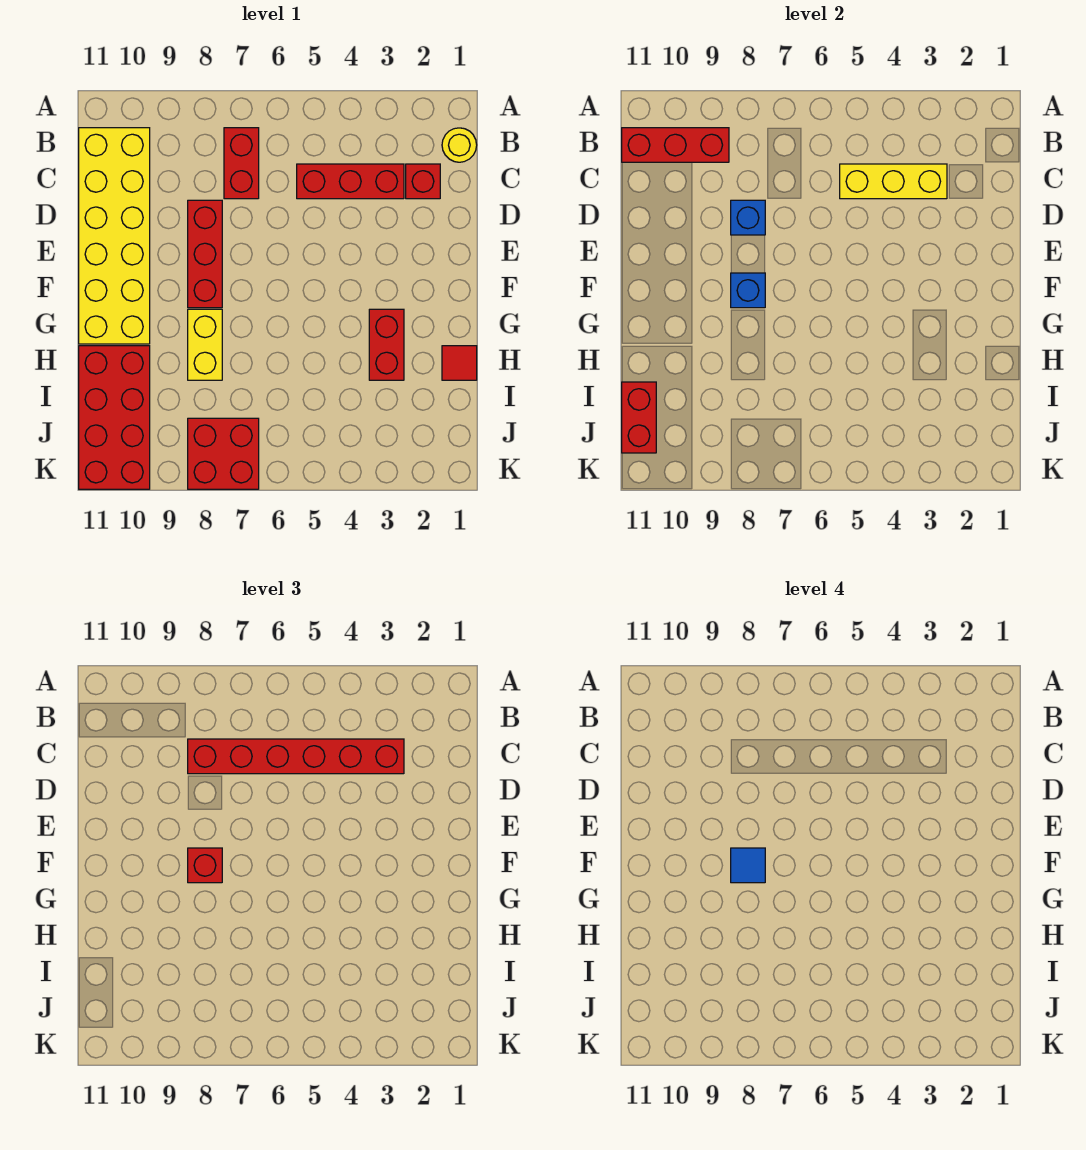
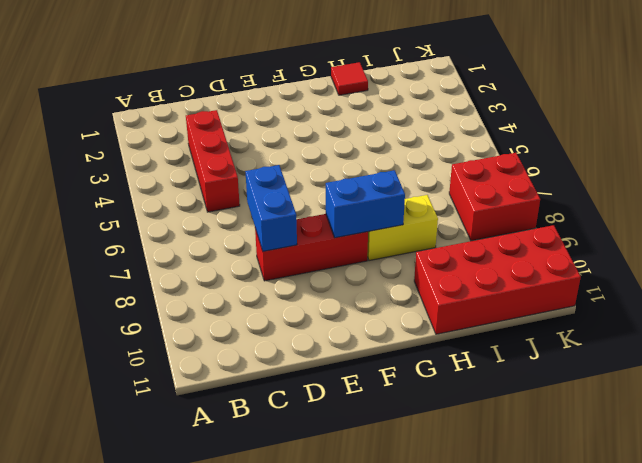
blue 1x2 brick [245,165,297,251] -> blue 1x1 brick [731,200,765,235]
blue 1x2 brick [326,170,405,238] -> blue 1x1 brick [731,273,765,308]
none -> yellow 1x1 round brick [442,128,477,162]
none -> red 1x2 brick [224,128,259,199]
none -> yellow 2x6 brick [79,128,150,344]

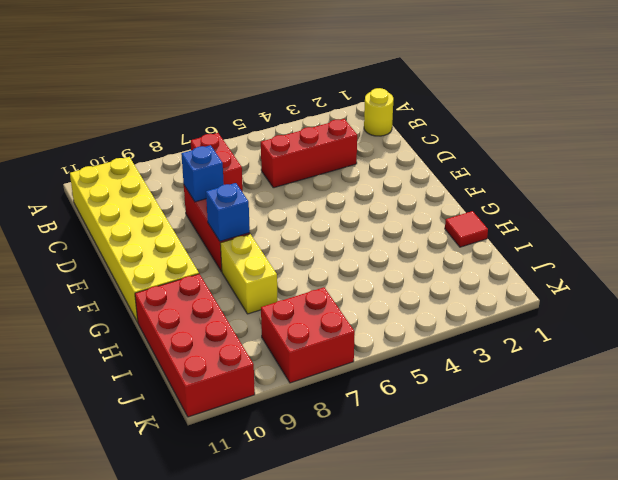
none -> red 1x1 brick [406,164,440,199]
none -> red 1x2 brick [369,309,404,380]
none -> red 1x3 brick [622,128,729,162]

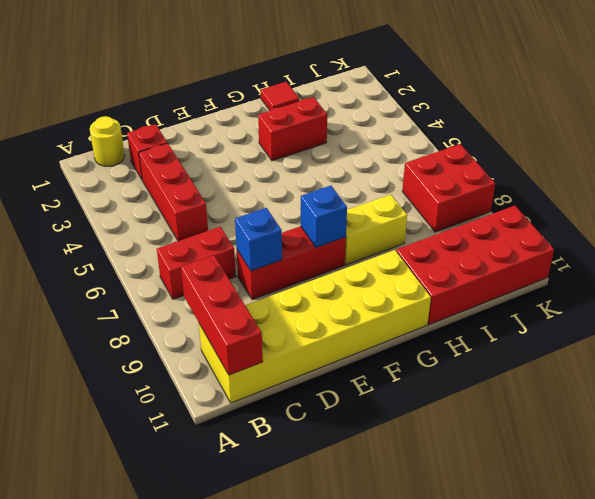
none -> yellow 1x3 brick [840,164,947,199]
none -> red 1x2 brick [622,382,656,453]
none -> red 1x6 brick [188,739,404,774]

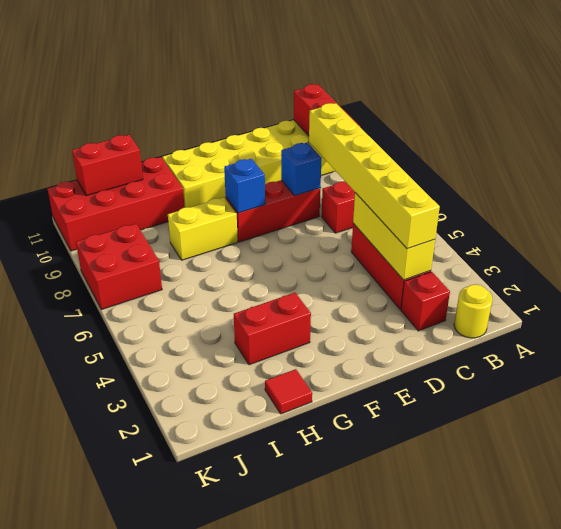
yellow 1x6 brick [309,103,440,249] -> red 1x6 brick [188,739,404,774]
none -> red 1x1 brick [188,848,222,883]
none -> blue 1x1 tile [731,848,765,883]

